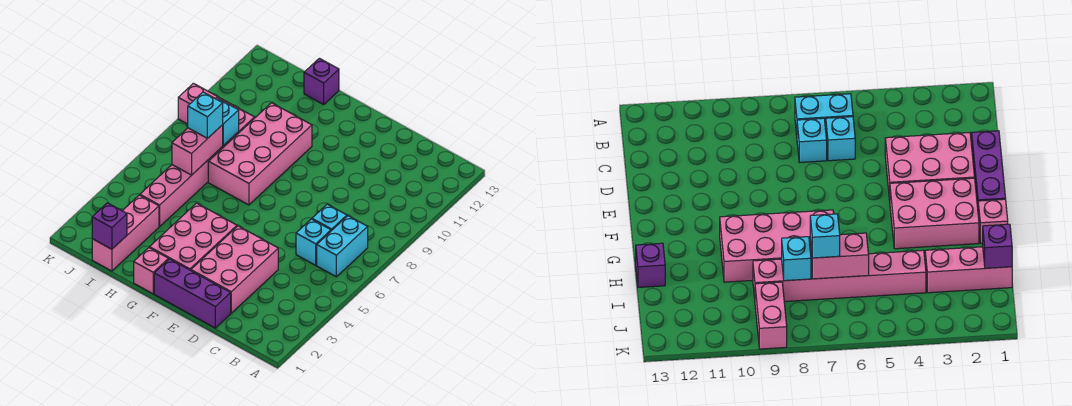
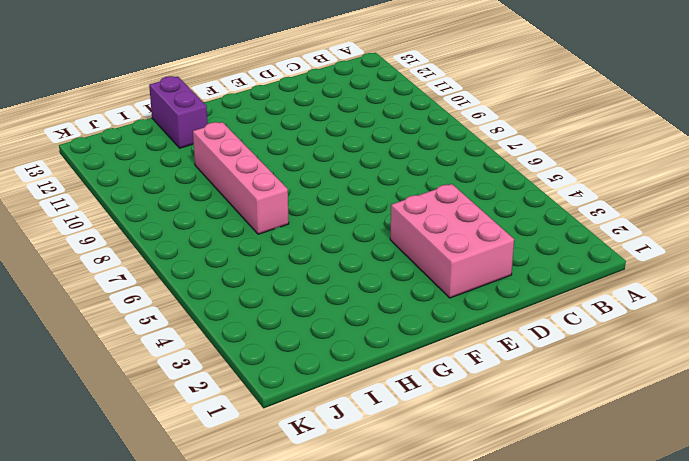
pink 1x4 brick [193,122,289,234] -> pink 2x4 brick [208,103,312,205]
purple 1x2 brick [149,76,208,148] -> purple 1x1 brick [304,58,339,104]
none -> cyan 1x2 brick [317,216,368,277]
none -> cyan 1x1 brick [296,219,331,265]
none -> cyan 1x1 brick [312,204,347,231]

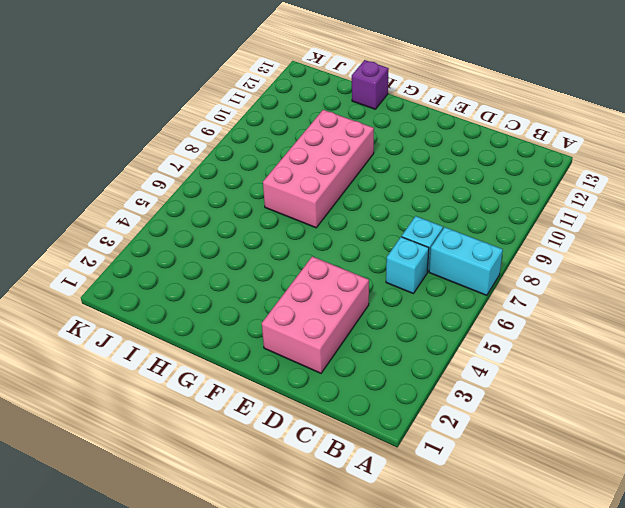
cyan 1x2 brick [429,227,503,295] -> cyan 1x2 brick turned to [317,216,368,277]
none -> purple 1x3 brick [154,259,231,328]
none -> pink 2x3 brick [150,203,237,270]
none -> pink 1x1 brick [134,248,168,294]

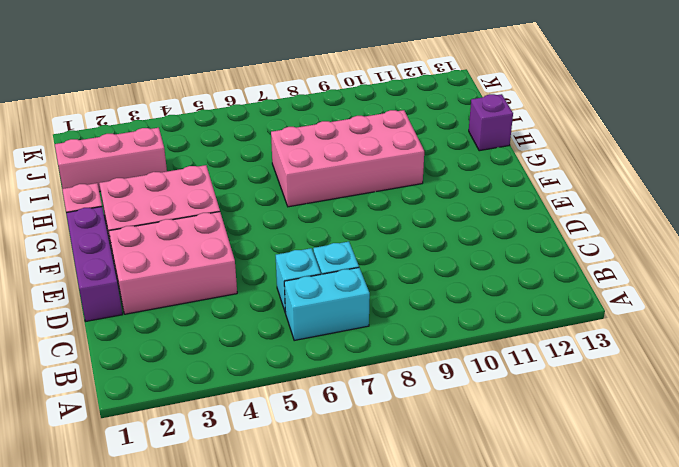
none -> pink 1x6 brick [140,106,255,227]
none -> pink 1x2 brick [178,83,234,124]
none -> purple 1x1 brick [92,203,127,249]

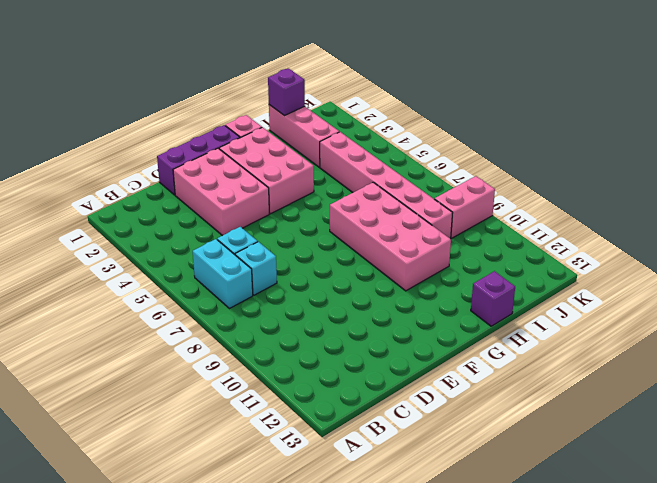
none -> pink 1x2 brick [172,125,223,175]
none -> cyan 1x1 brick [218,99,239,146]
none -> cyan 1x1 brick [188,92,223,139]

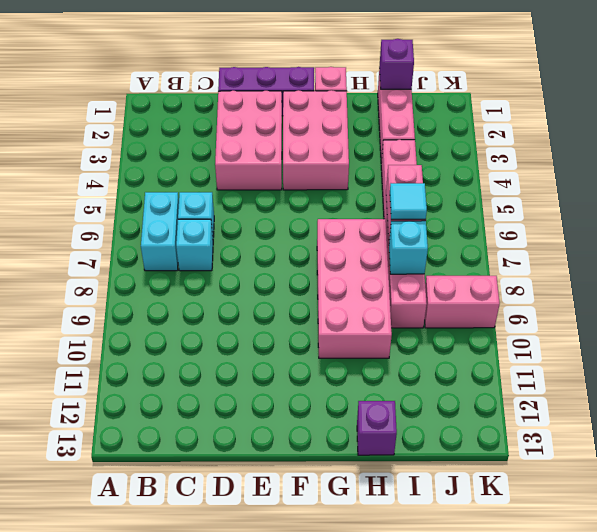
cyan 1x1 tile [390,183,427,219] -> cyan 1x1 brick [188,92,223,139]

